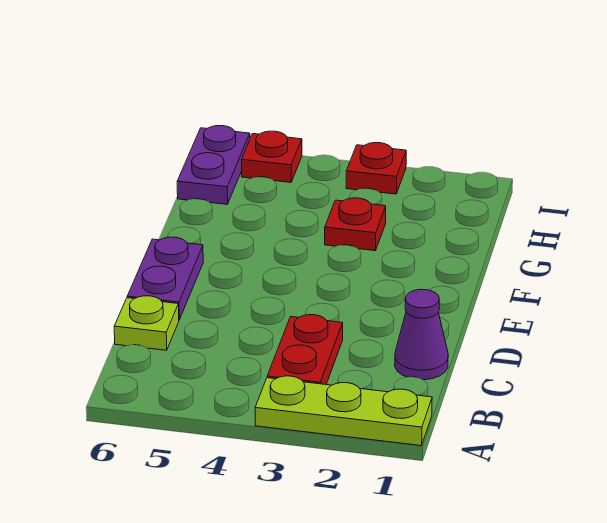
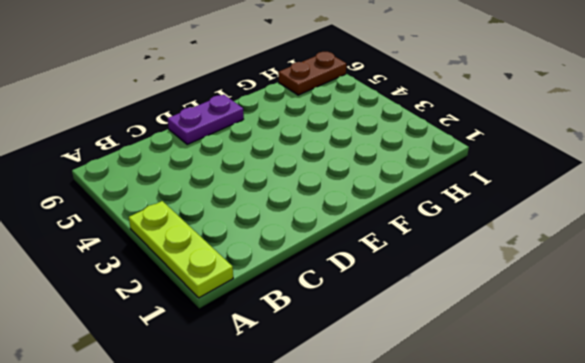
brown 1x2 plate [278,52,346,95] -> purple 1x2 plate [177,126,250,204]
none -> red 1x2 plate [267,315,343,385]
none -> purple 1x1 cone [395,289,448,380]

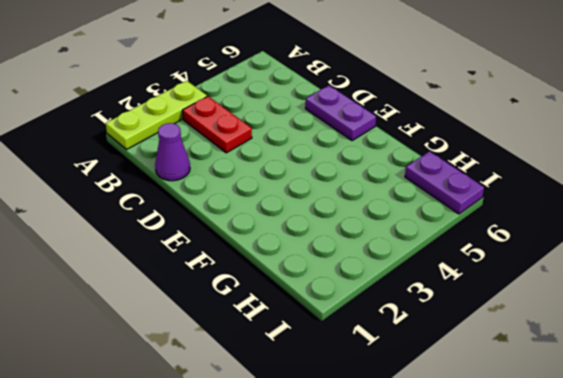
none -> lime 1x1 plate [114,296,179,350]
none -> red 1x1 plate [325,198,386,251]

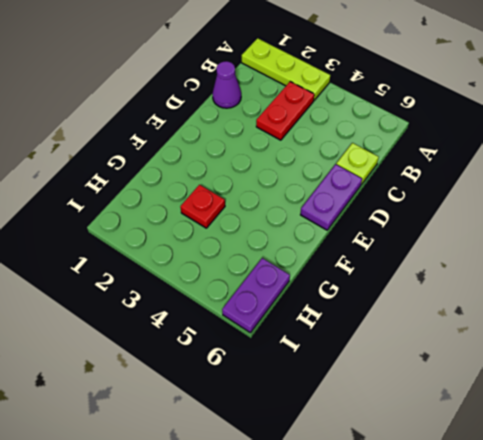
none -> red 1x1 plate [346,143,406,194]
none -> red 1x1 plate [242,131,302,182]

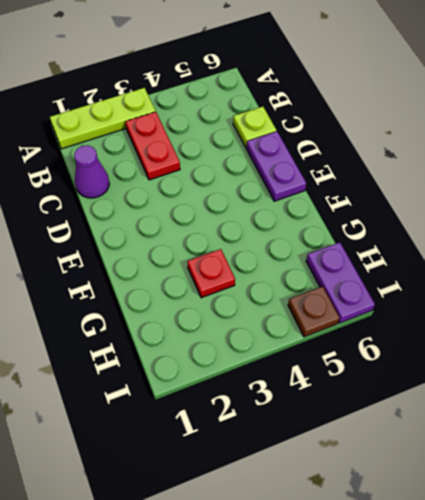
brown 1x1 plate [288,286,340,337] -> red 1x1 plate [242,131,302,182]
none -> red 1x1 plate [346,143,406,194]

